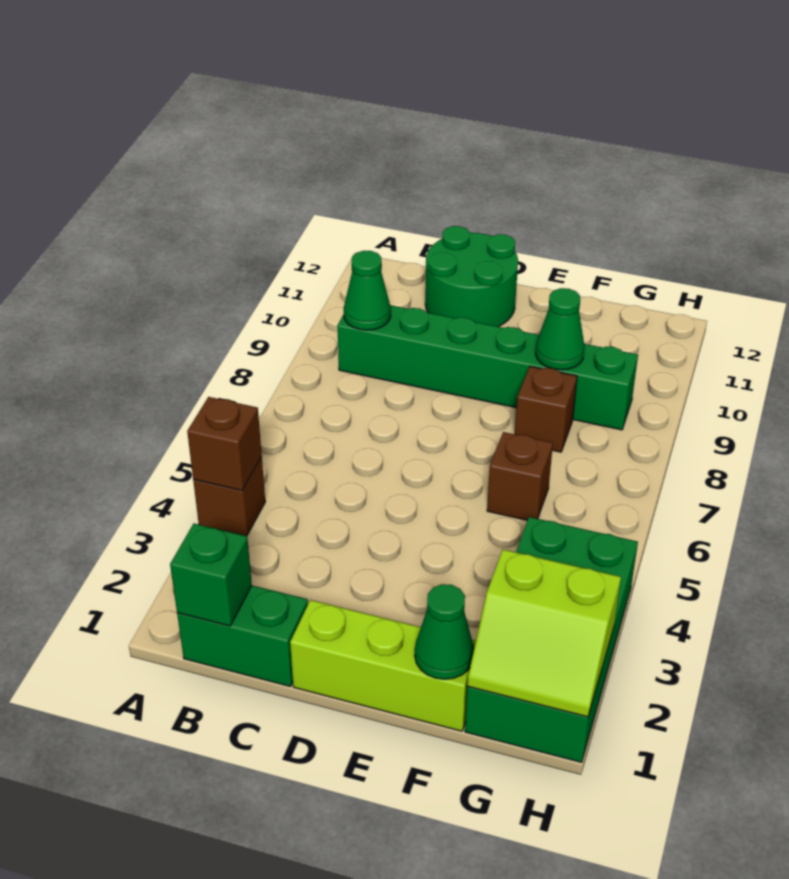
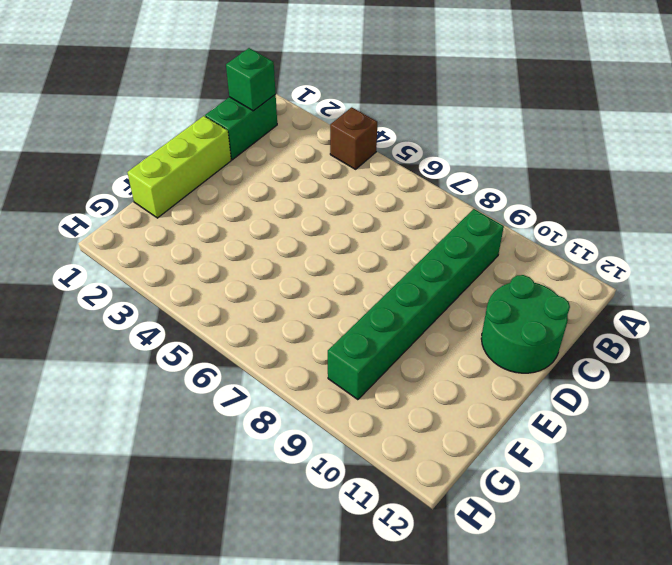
none -> brown 1x1 brick [487,432,553,520]
none -> brown 1x1 brick [515,366,577,452]
none -> green 2x4 brick [465,517,638,762]

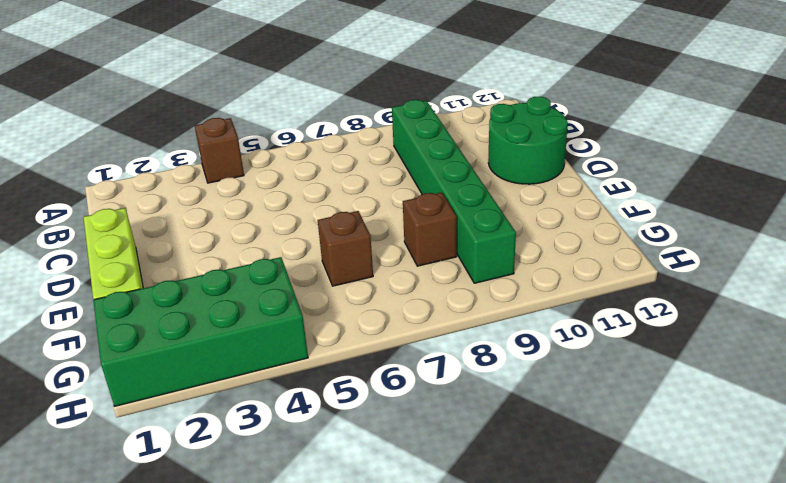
none -> green 1x2 brick [177,586,308,687]
none -> brown 1x1 brick [187,397,262,491]
none -> green 1x1 brick [170,524,252,626]

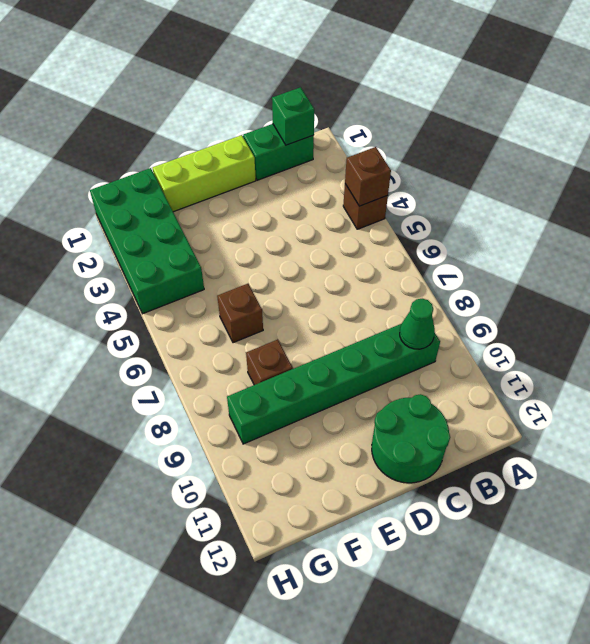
none -> green 1x1 cone [415,584,474,679]
none -> green 1x1 cone [536,288,585,370]
none -> lime 2x2 slope [467,549,621,717]

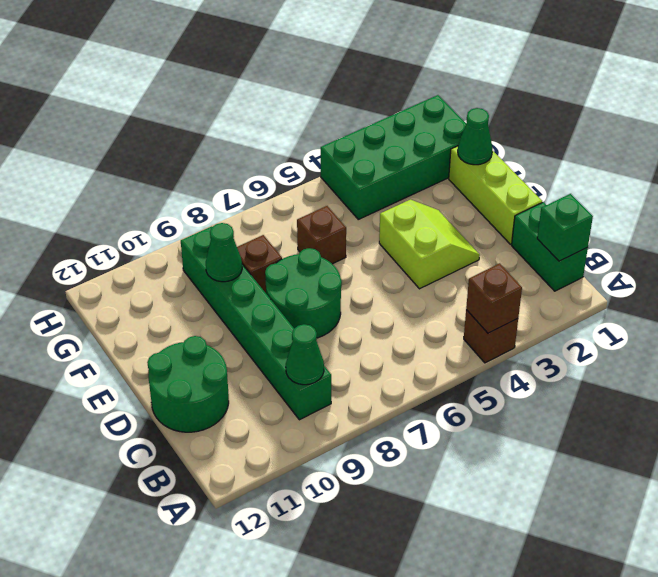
lime 2x2 slope [379,200,480,289] -> lime 2x2 slope moved to [467,549,621,717]
green 2x2 round brick [265,248,342,338] -> none

